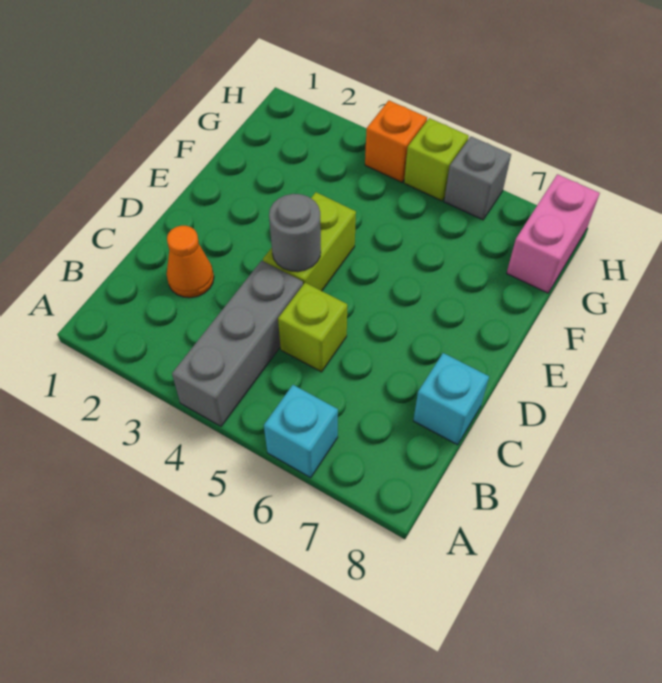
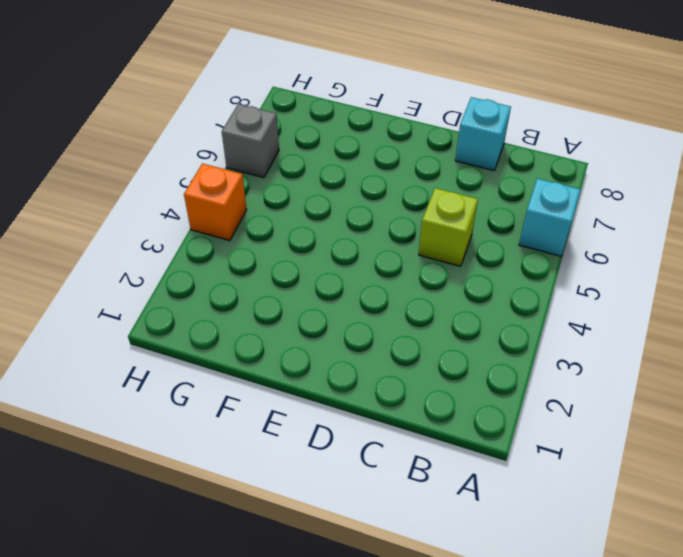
none -> grey 1x3 brick [172,260,303,426]
none -> orange 1x1 cone [167,226,214,298]

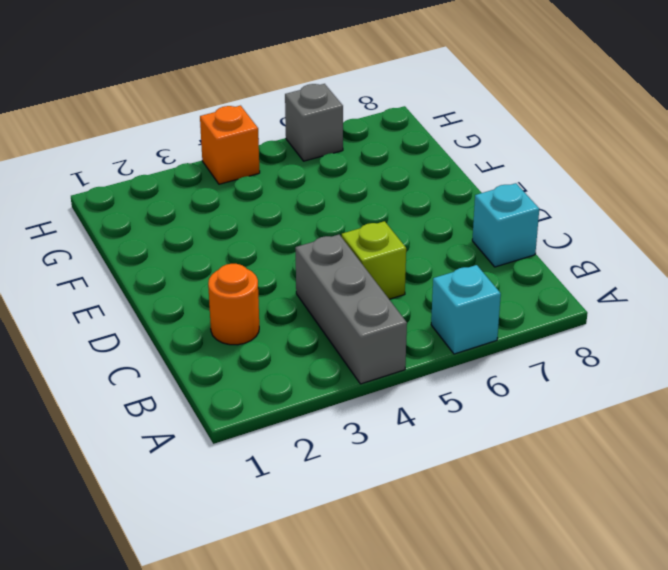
orange 1x1 round brick [208,264,259,345] -> orange 1x1 cone [167,226,214,298]
none -> lime 1x2 brick [263,192,356,291]
none -> pink 1x2 brick [507,174,600,293]

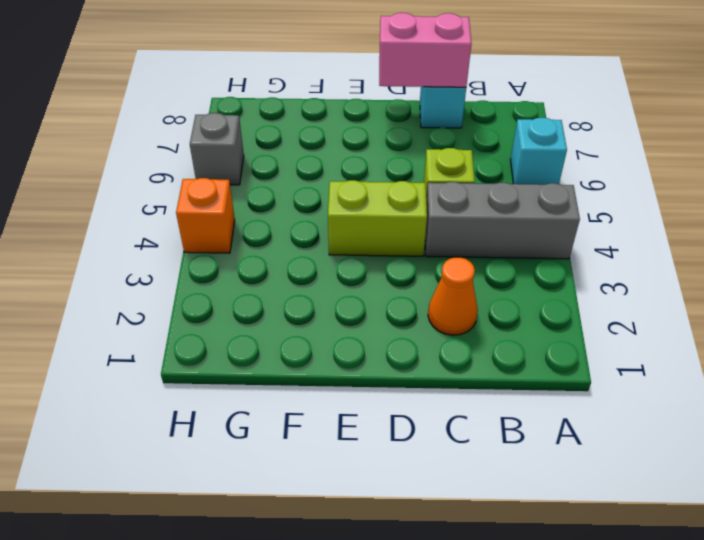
pink 1x2 brick [379,13,472,87] -> pink 1x2 brick moved to [507,174,600,293]
none -> lime 1x1 brick [404,118,469,201]
none -> grey 1x1 round brick [269,194,321,272]

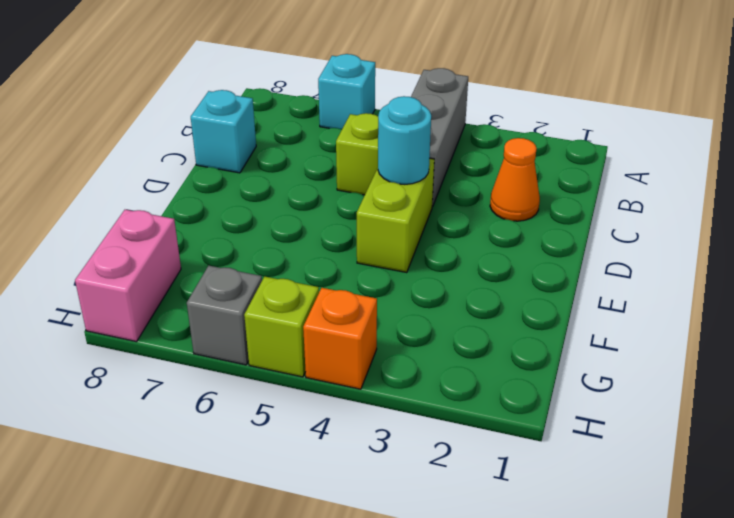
cyan 1x1 round brick [378,96,431,184] -> grey 1x1 round brick [269,194,321,272]

